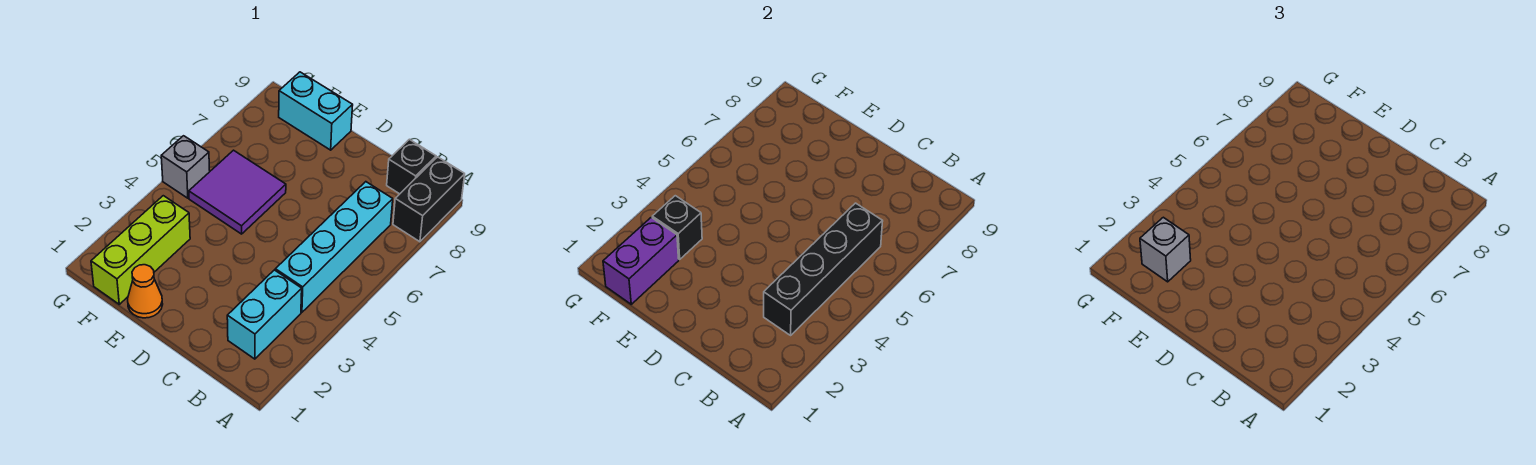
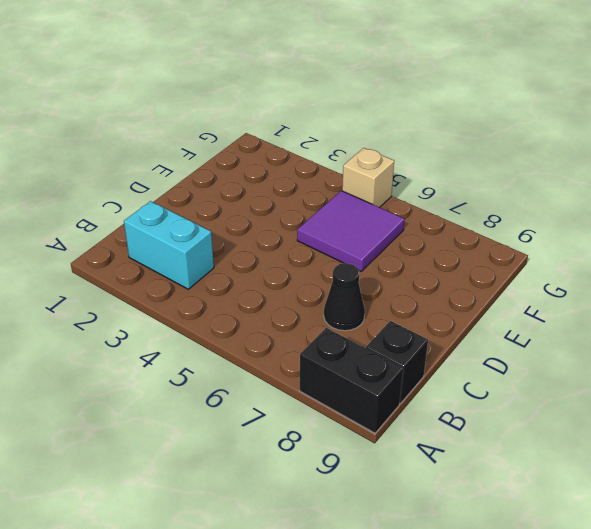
black 1x1 cone [324,263,365,331] -> none
tan 1x1 brick [342,148,394,208] -> grey 1x1 brick [161,136,210,198]
none -> cyan 1x4 brick [275,182,393,312]
none -> orange 1x1 cone [128,265,163,318]
none -> cyan 1x2 brick [279,72,353,150]

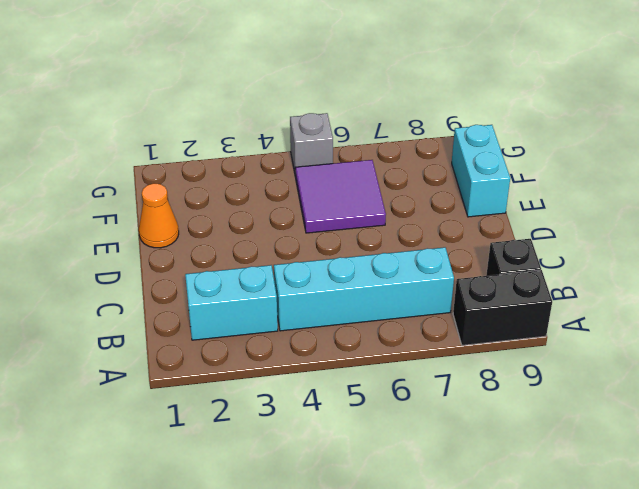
none -> lime 1x3 brick [91,196,190,304]
none -> black 1x4 brick [764,203,883,335]
none -> purple 1x2 brick [603,217,679,304]

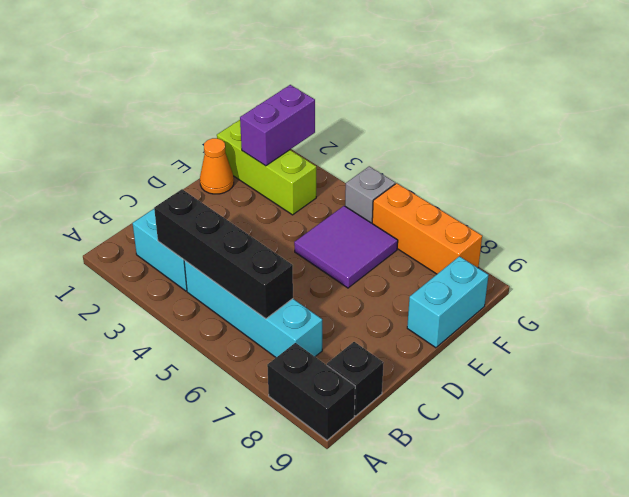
purple 1x2 brick [240,85,315,166] -> purple 1x2 brick turned to [603,217,679,304]
orange 1x3 brick [372,183,482,274] -> none
none -> black 1x1 brick [652,196,702,259]
none -> grey 1x1 brick [1140,217,1191,282]

